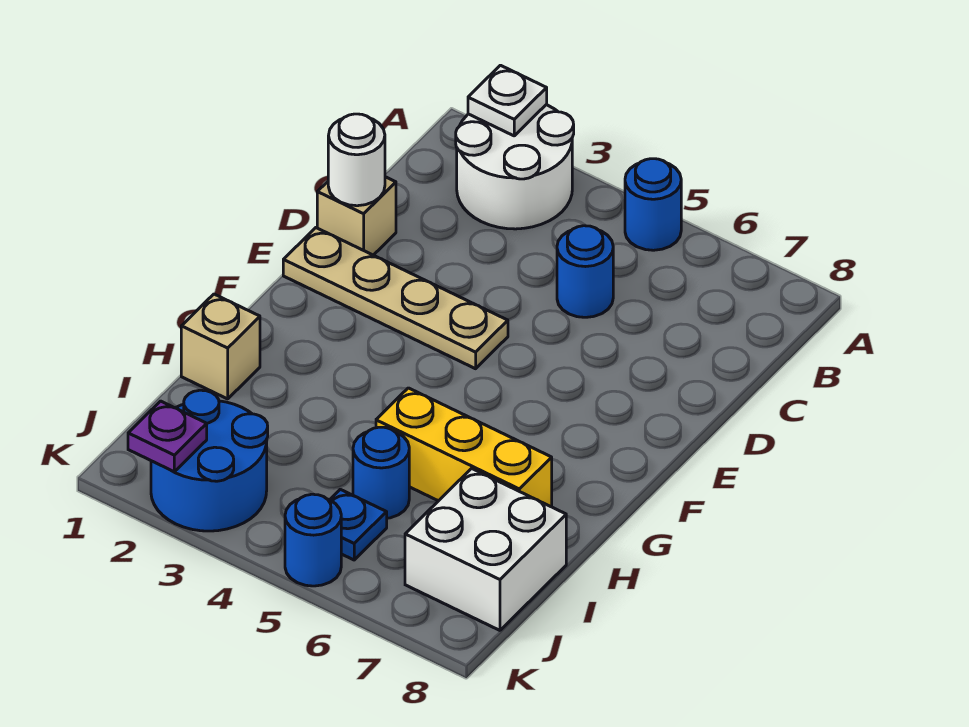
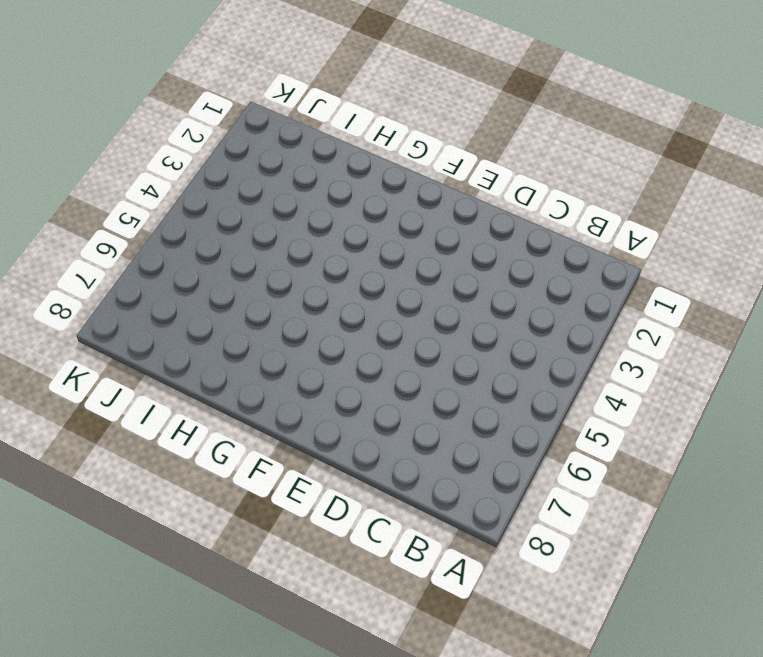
none -> white 2x2 round brick [456,105,574,229]
none -> blue 1x1 round brick [625,159,681,250]
none -> blue 1x1 round brick [557,226,613,317]

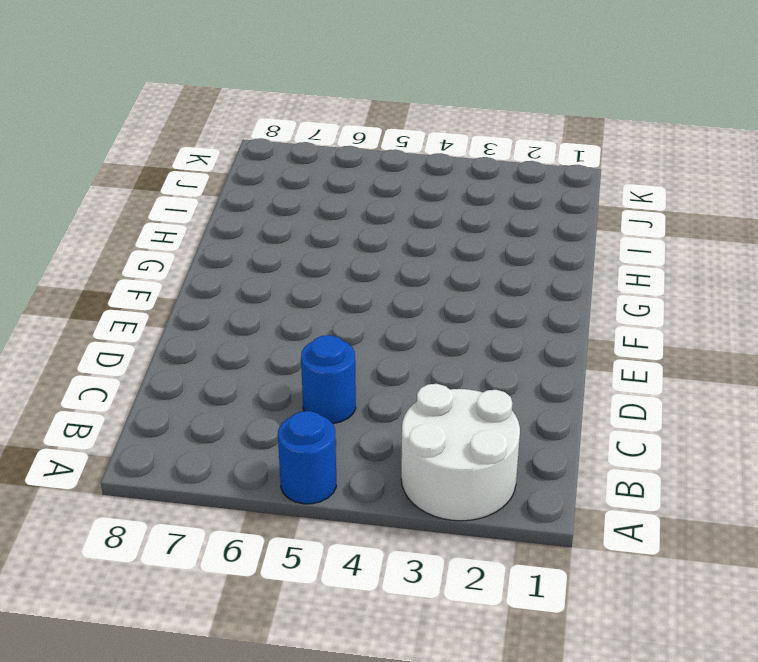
none -> tan 1x1 brick [317,177,396,255]
none -> tan 1x4 plate [283,228,508,369]
none -> tan 1x1 brick [181,294,260,399]

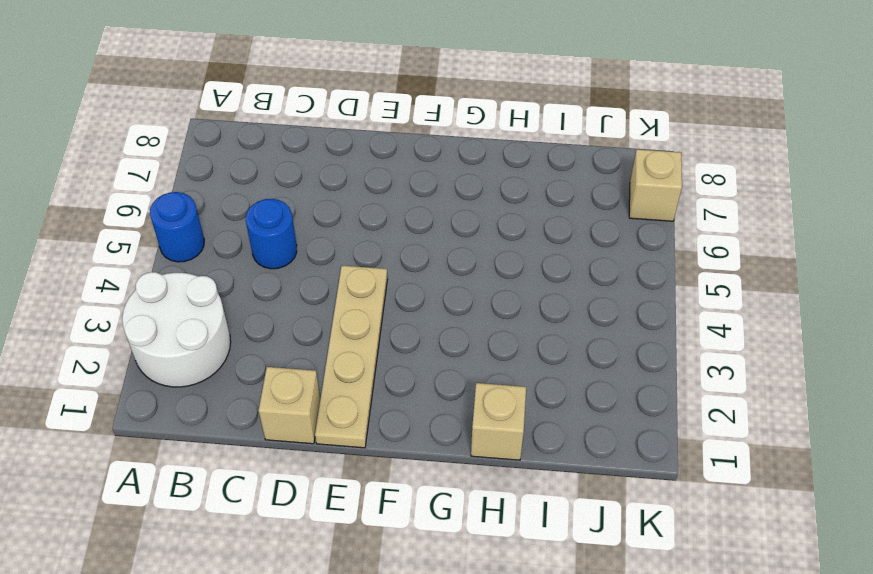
tan 1x1 brick [629,149,682,221] -> none
none -> yellow 1x3 brick [376,388,552,507]
none -> blue 1x1 round brick [353,427,409,518]
none -> white 2x2 brick [405,469,566,630]

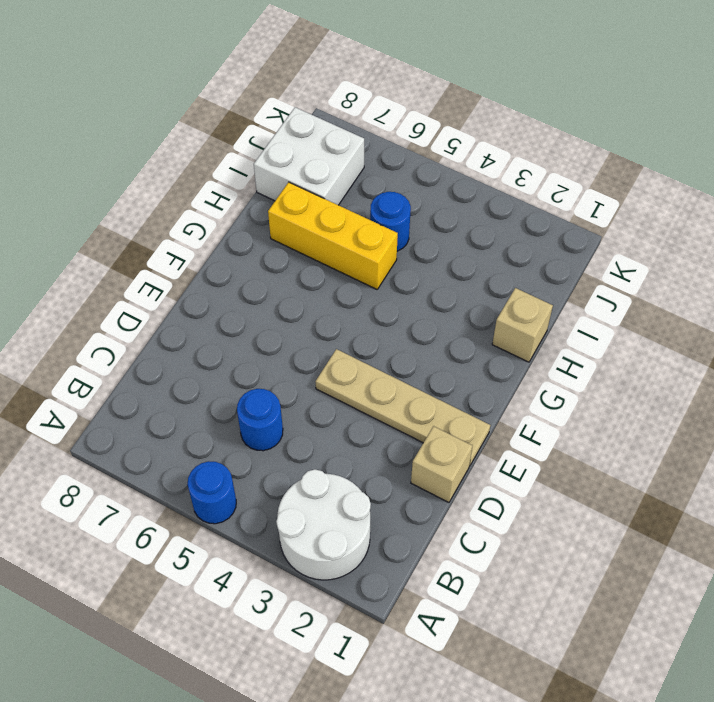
none -> blue 2x2 round brick [151,390,268,531]
none -> blue 1x1 plate [330,489,387,560]
none -> blue 1x1 round brick [285,494,341,586]

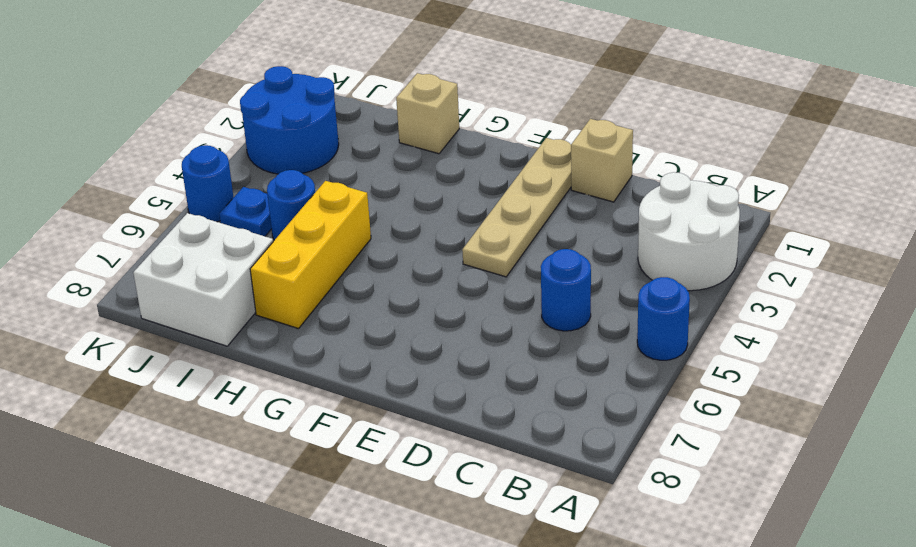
none -> white 1x1 plate [468,65,547,136]
none -> white 1x1 round brick [328,114,385,206]
none -> purple 1x1 plate [128,401,207,472]

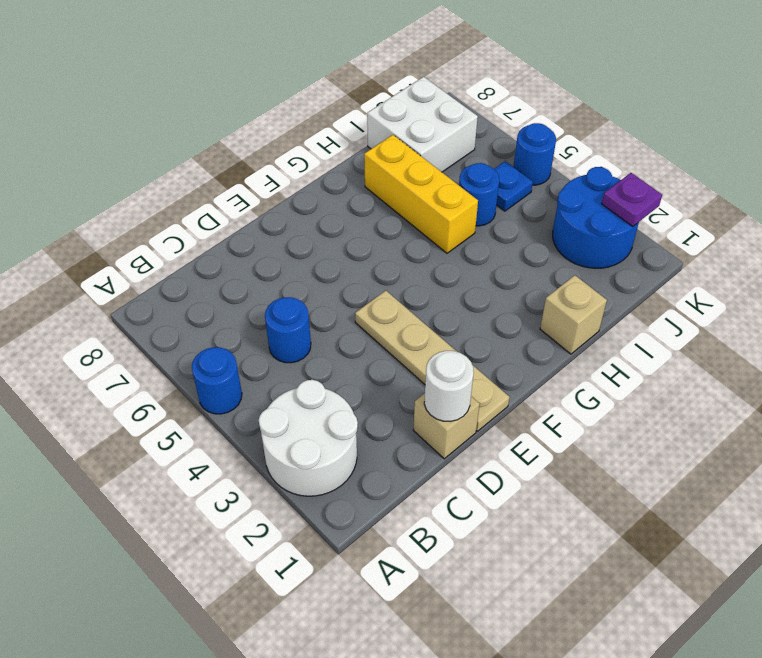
none -> white 1x1 plate [468,65,547,136]

